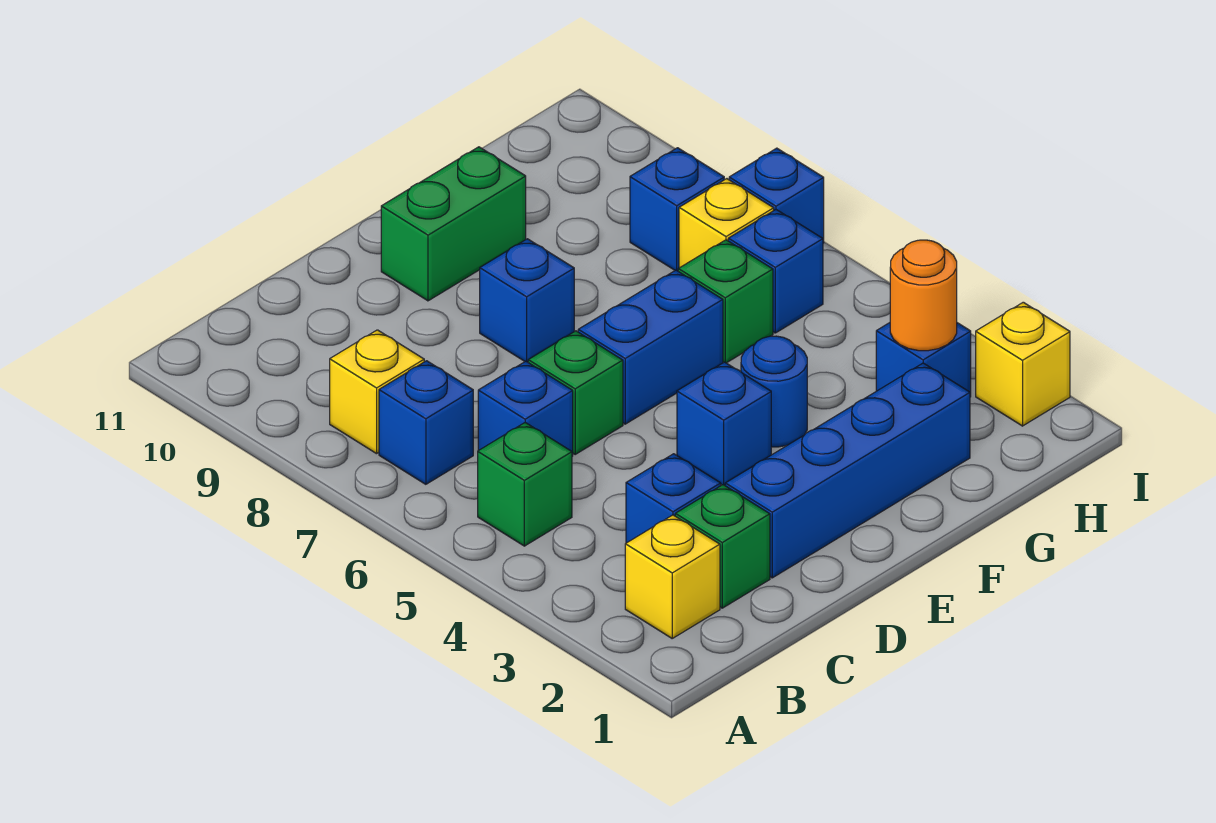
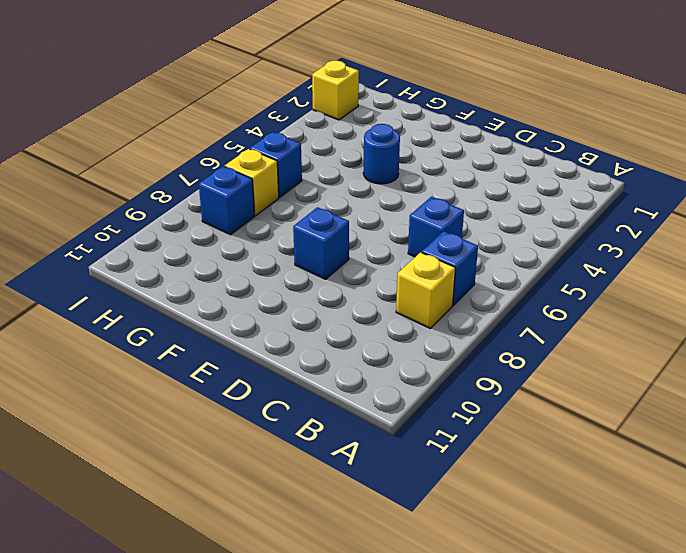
none -> yellow 1x1 brick [625,515,720,638]
none -> green 1x1 brick [478,423,572,546]
none -> green 1x1 brick [675,485,770,608]

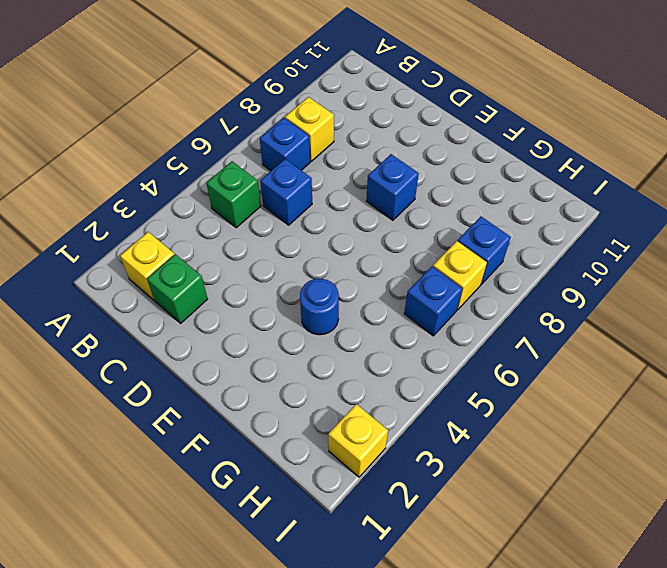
none -> blue 1x1 brick [626,454,721,543]
none -> blue 1x4 brick [725,363,970,578]
none -> green 1x1 brick [528,331,623,454]

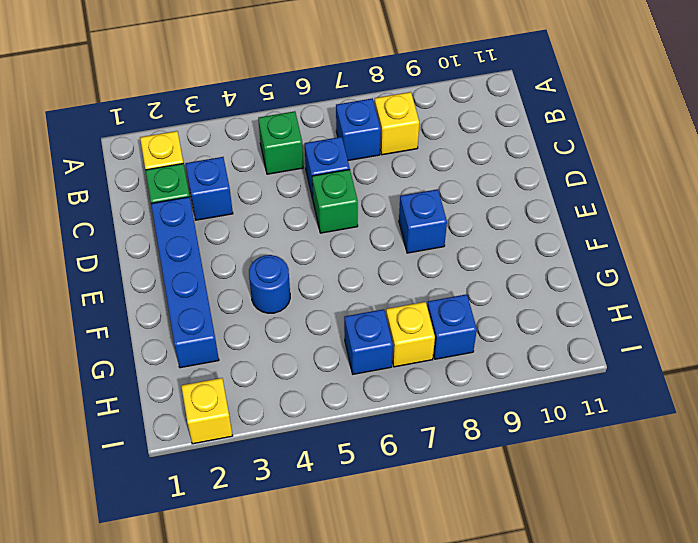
none -> blue 1x1 brick [677,362,771,485]
none -> blue 1x2 brick [578,270,723,424]
none -> green 1x2 brick [381,147,526,301]

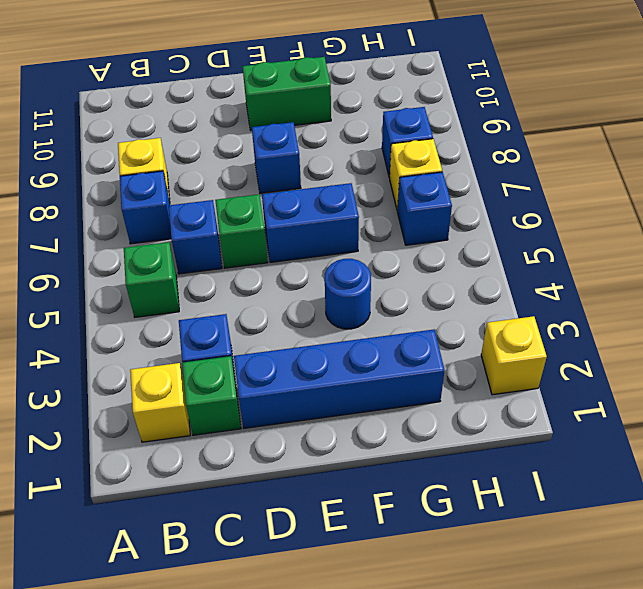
none -> blue 1x1 brick [677,362,771,485]
none -> green 1x1 brick [678,240,773,363]
none -> blue 1x1 brick [876,323,971,397]

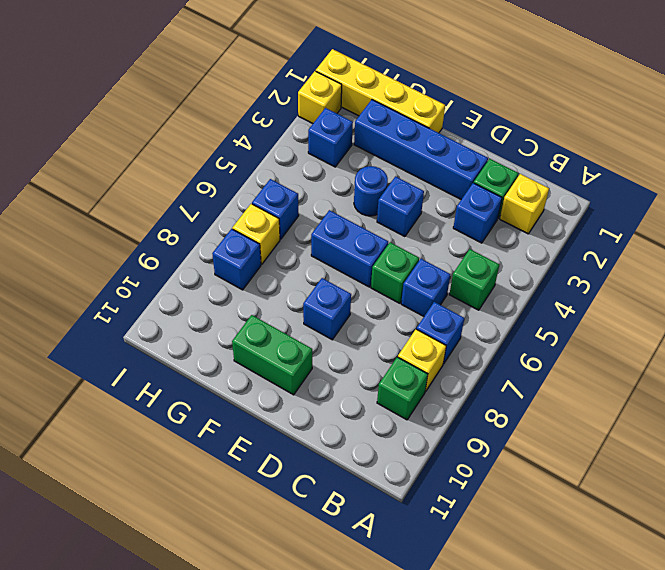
green 1x1 brick [377,357,428,420] -> green 1x1 brick moved to [678,240,773,363]
yellow 1x4 brick [316,49,445,133] -> none
none -> blue 1x1 brick [729,148,824,243]
none -> orange 1x1 round brick [890,240,957,351]

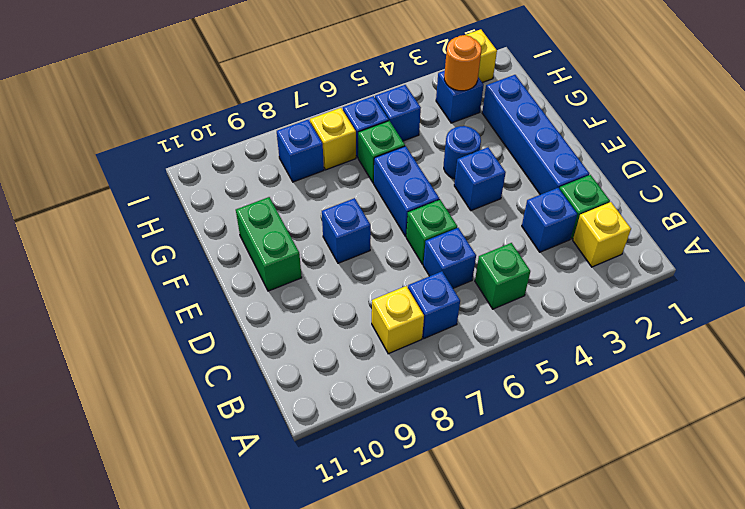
blue 1x1 brick [375,85,421,141] -> blue 1x1 brick moved to [729,148,824,243]

